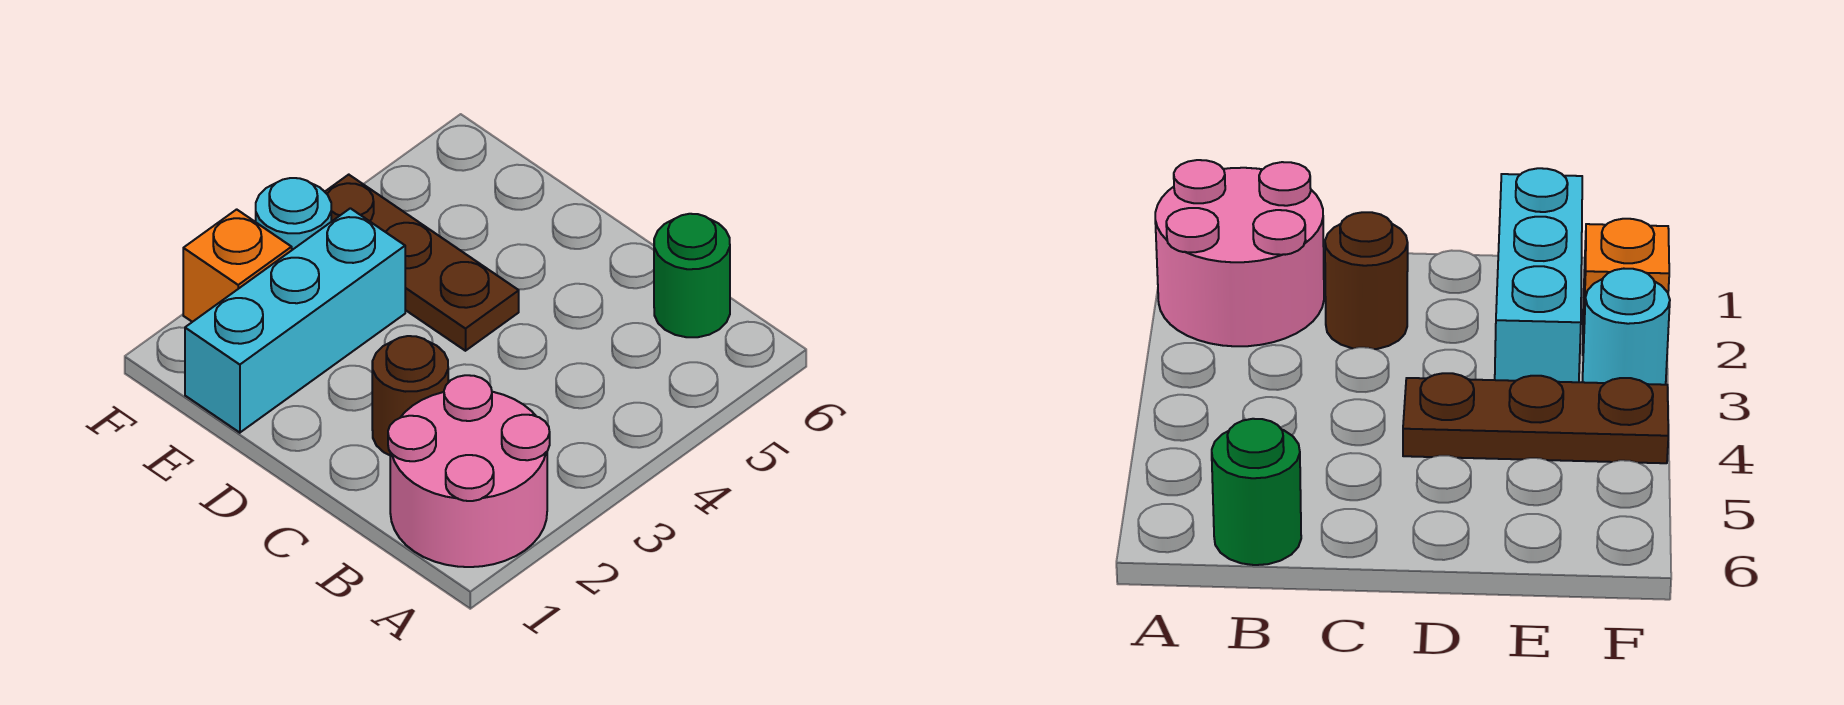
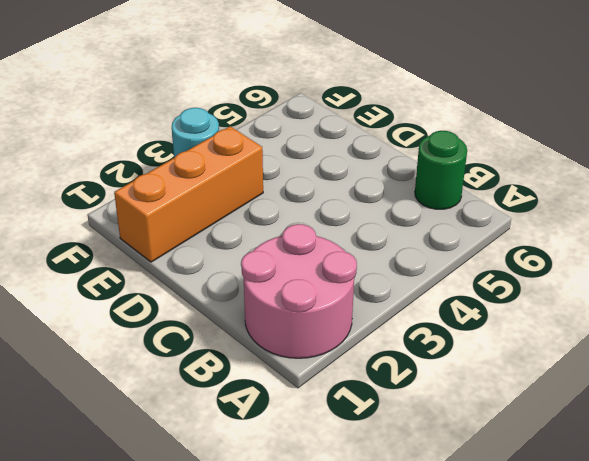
orange 1x3 brick [114,126,263,262] -> cyan 1x3 brick [185,208,405,433]
none -> brown 1x1 round brick [372,336,448,455]
none -> brown 1x3 plate [325,175,519,351]

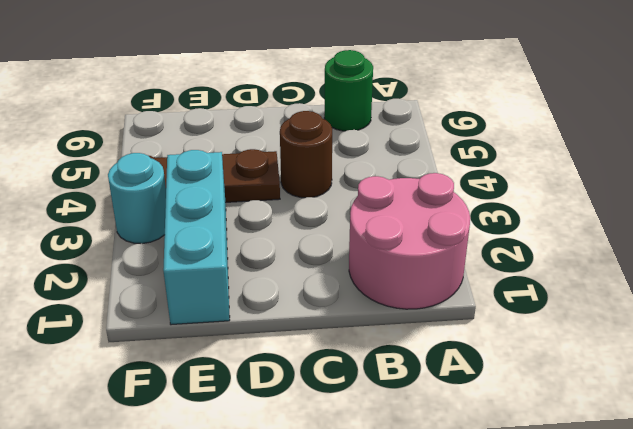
brown 1x1 round brick [280,111,332,198] -> brown 1x1 round brick moved to [372,336,448,455]
none -> orange 1x1 brick [183,209,292,322]

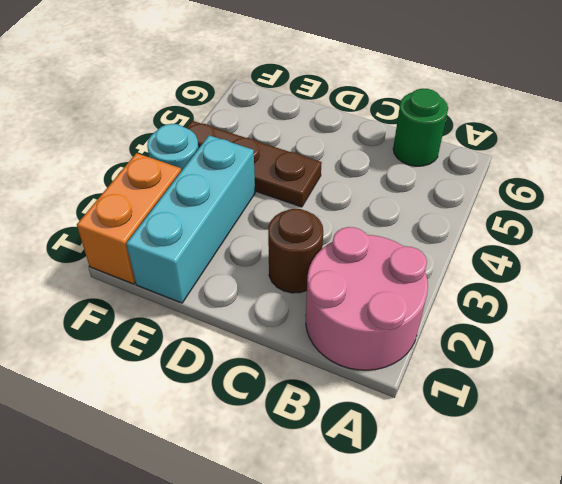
orange 1x2 brick [77,153,181,284] -> orange 1x1 brick [183,209,292,322]

